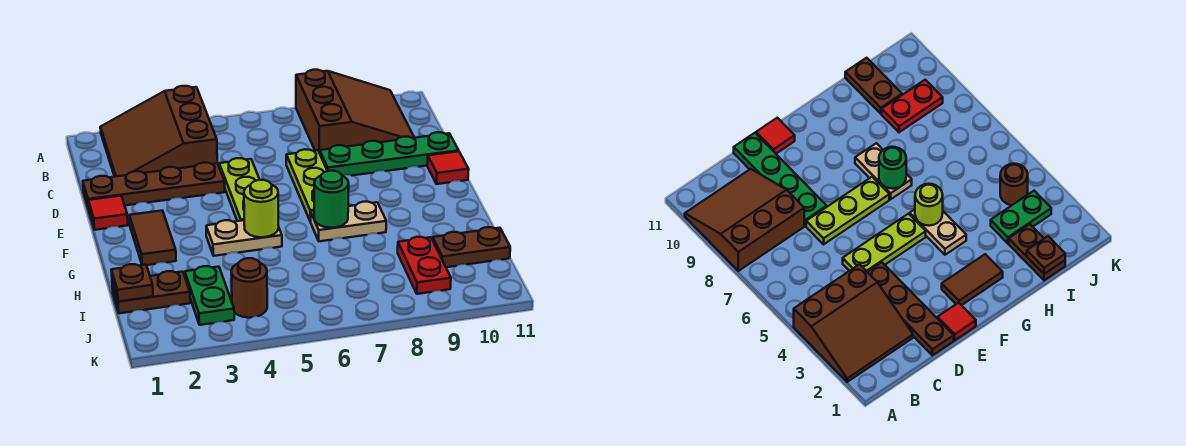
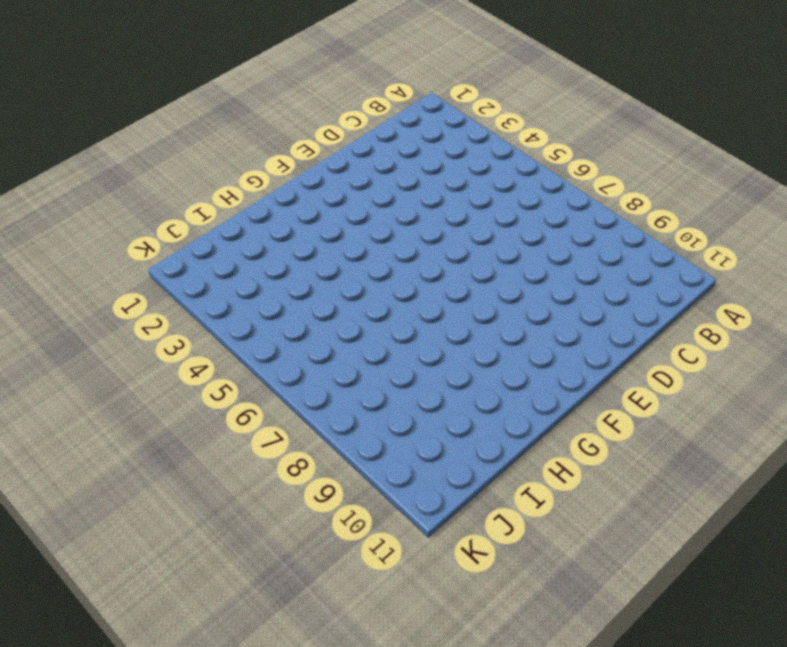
none -> brown 3x3 slope [100,86,217,177]
none -> brown 3x3 slope [296,70,414,153]
none -> brown 1x4 plate [83,163,225,209]

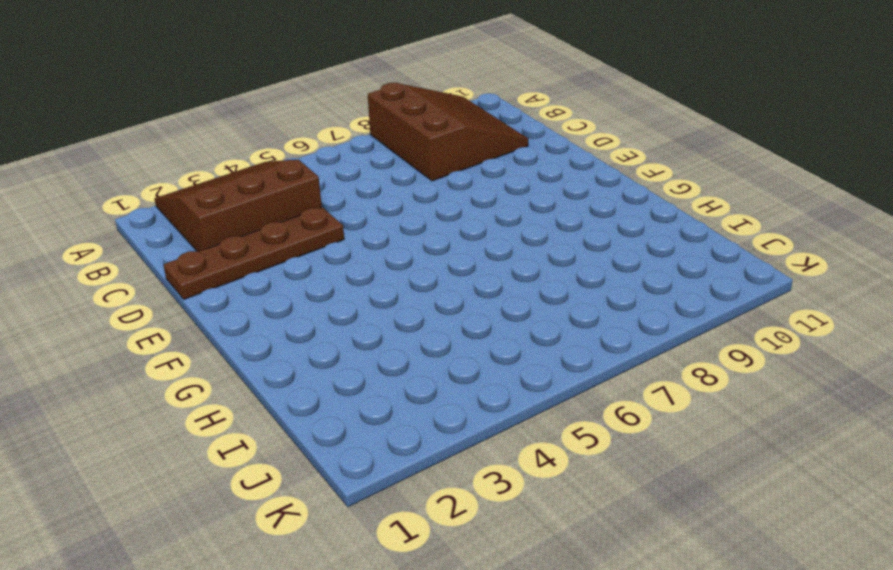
brown 3x3 slope [154,160,322,252] -> brown 3x3 slope turned to [100,86,217,177]
none -> lime 1x3 plate [219,158,260,221]
none -> lime 1x3 plate [286,149,327,221]
none -> green 1x4 plate [320,132,459,176]

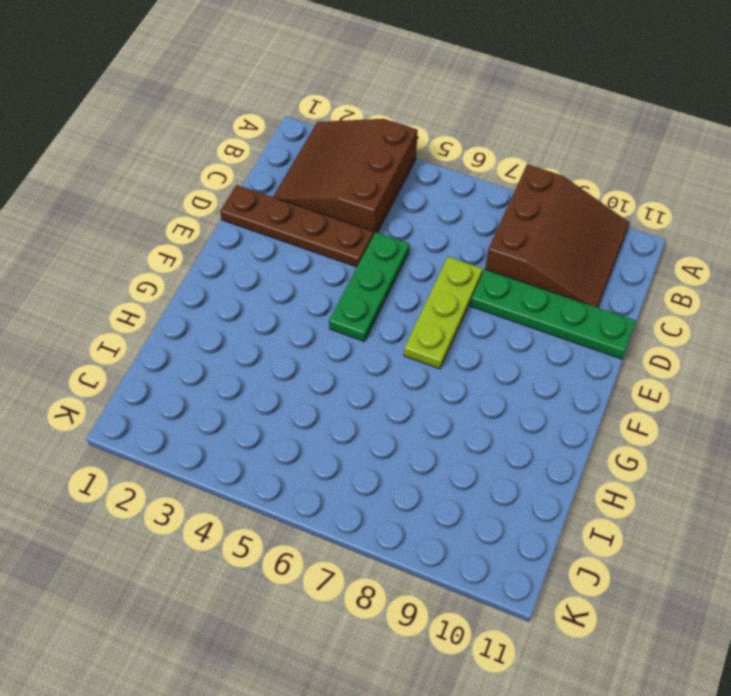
green 1x3 plate [329,232,410,342] -> lime 1x3 plate [219,158,260,221]
none -> red 1x1 tile [88,196,128,230]
none -> red 1x1 tile [427,151,469,184]
none -> brown 1x2 tile [129,211,176,265]

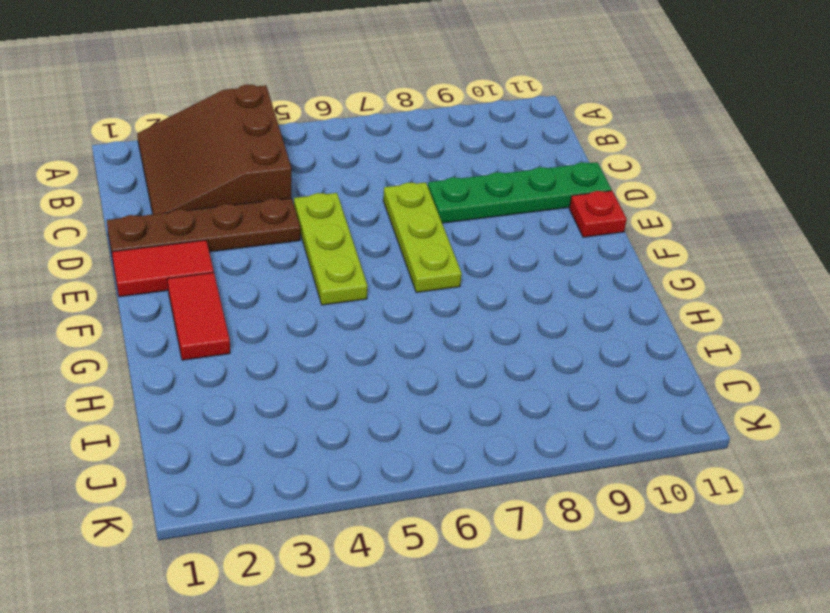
red 1x2 tile [112,240,214,297] -> red 1x1 tile [88,196,128,230]
red 1x1 plate [569,191,627,237] -> red 1x1 tile [427,151,469,184]
red 1x2 tile [167,273,230,360] -> brown 1x2 tile [129,211,176,265]
none -> brown 3x3 slope [296,70,414,153]
none -> tan 1x2 plate [206,220,282,256]
none -> tan 1x2 plate [310,202,386,241]

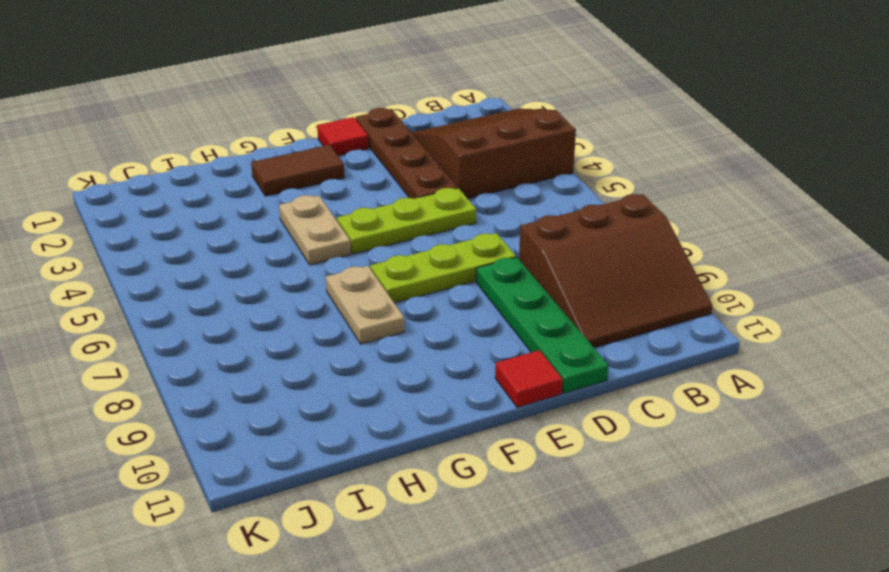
none -> brown 1x2 plate [112,271,190,313]
none -> green 1x2 plate [185,266,234,325]
none -> red 1x2 plate [398,237,451,294]

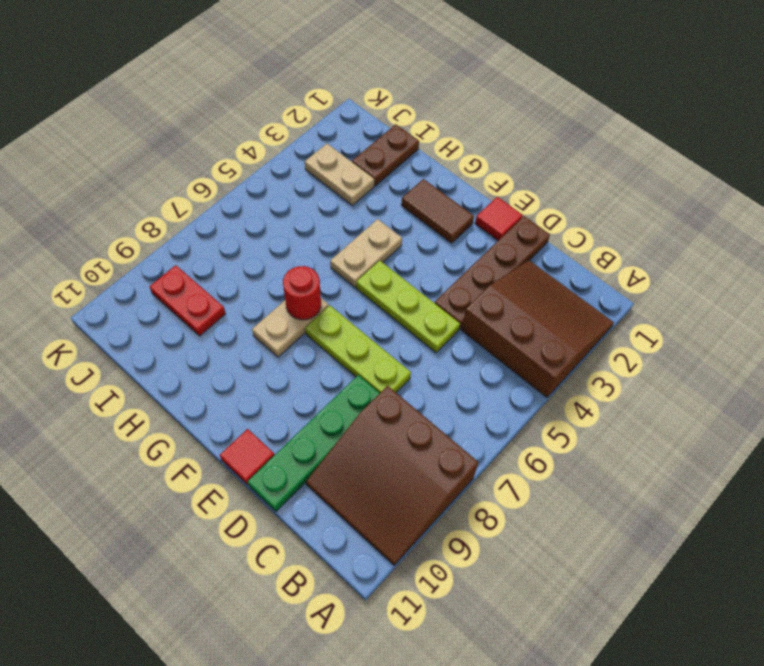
red 1x1 round brick [283,266,321,320] -> green 1x1 round brick [314,171,349,228]
tan 1x2 plate [305,144,374,205] -> green 1x2 plate [185,266,234,325]
none -> brown 1x2 plate [433,227,510,267]
none -> brown 1x1 round brick [231,258,267,318]
none -> lime 1x1 round brick [244,180,279,237]

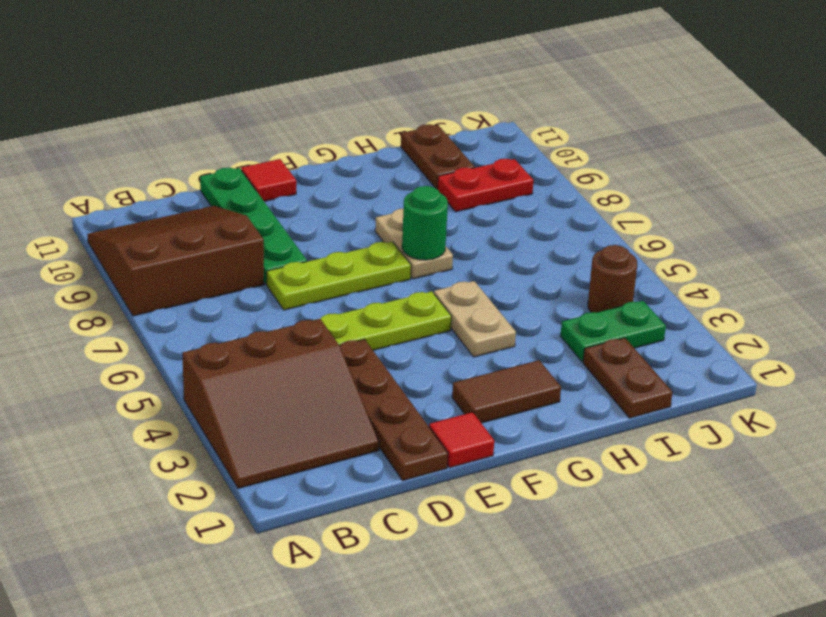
none -> lime 1x1 round brick [244,180,279,237]
none -> brown 1x1 plate [112,264,153,301]

